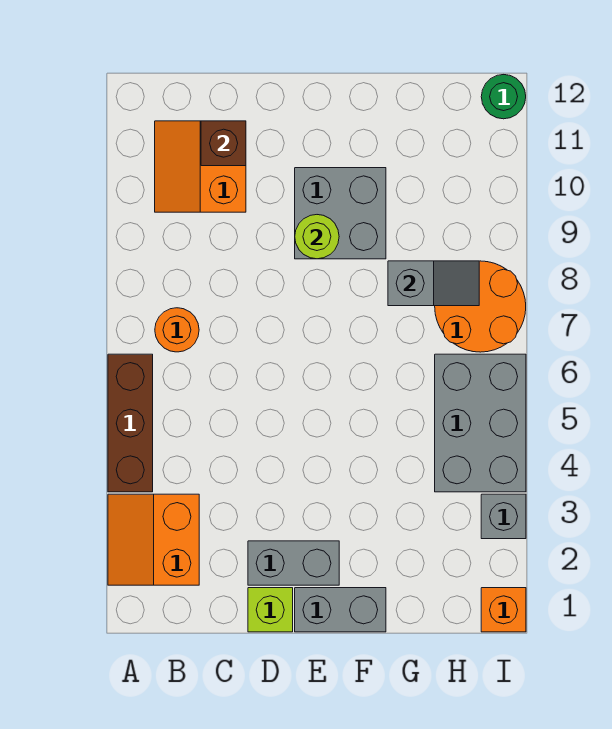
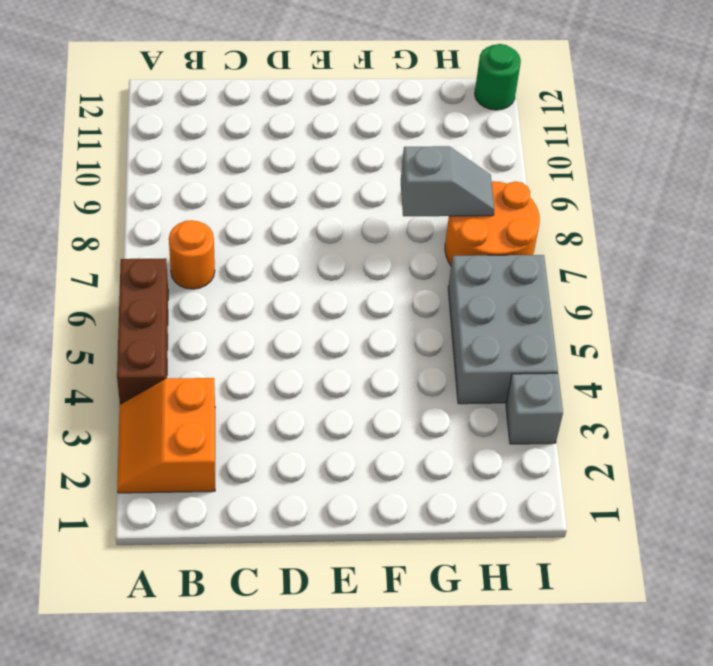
none -> orange 2x2 slope [155,121,246,212]
none -> lime 1x1 brick [248,588,293,632]
none -> grey 1x2 brick [248,541,339,585]

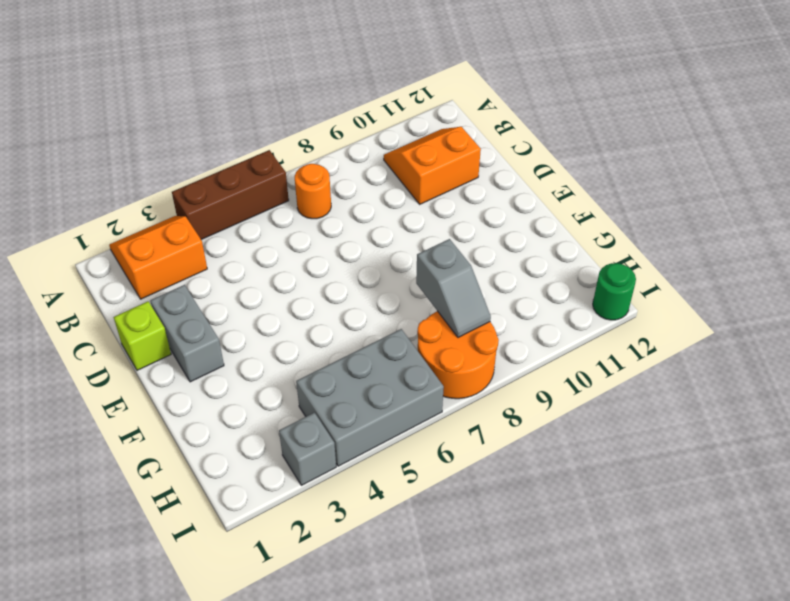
none -> grey 1x2 brick [295,588,386,632]
none -> grey 2x2 brick [295,168,386,259]
none -> orange 1x1 brick [481,588,526,632]

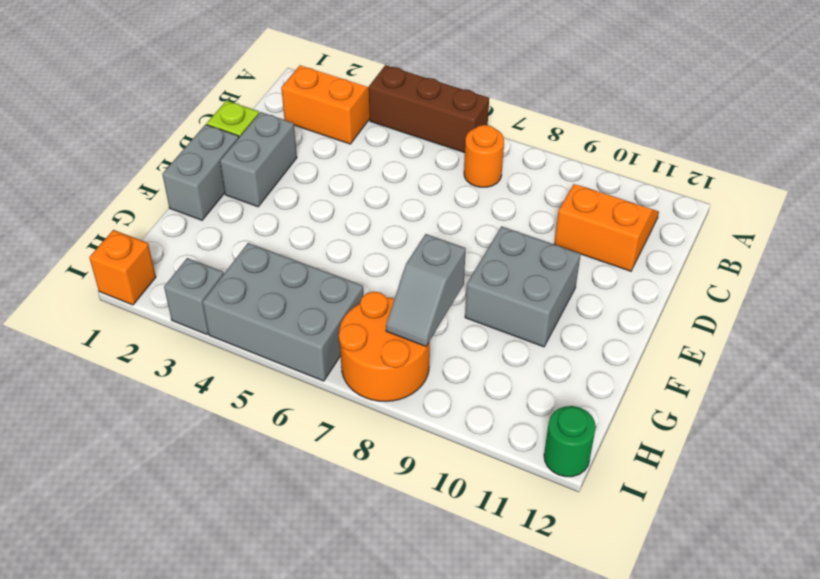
none -> brown 1x1 brick [201,121,246,166]
none -> lime 1x1 round brick [295,215,339,259]

